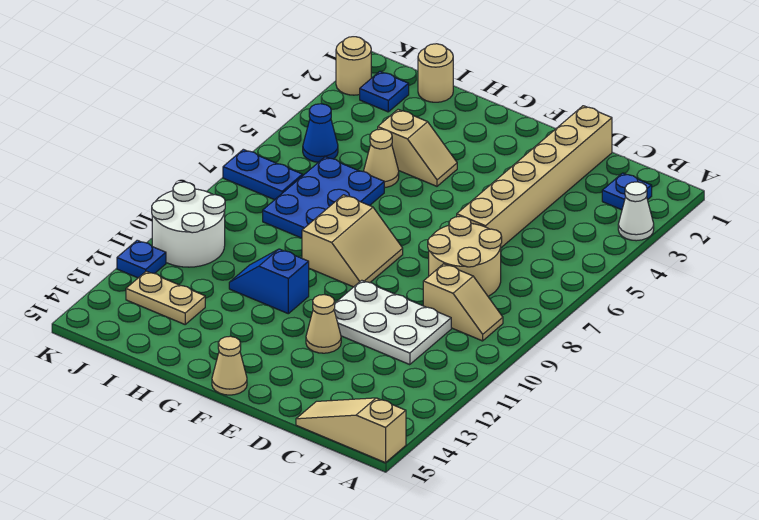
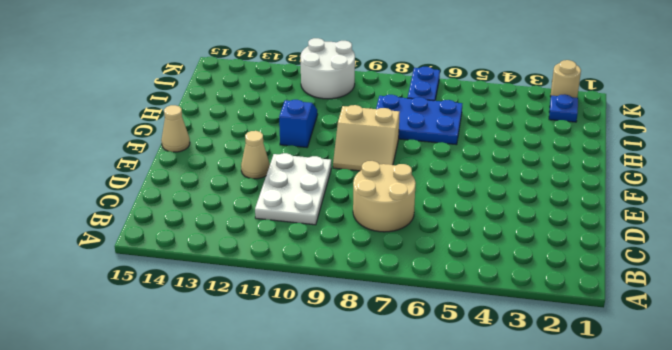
none -> white 1x1 cone [618,182,654,241]
none -> tan 1x3 slope [296,398,406,463]
none -> blue 1x1 plate [602,173,652,210]

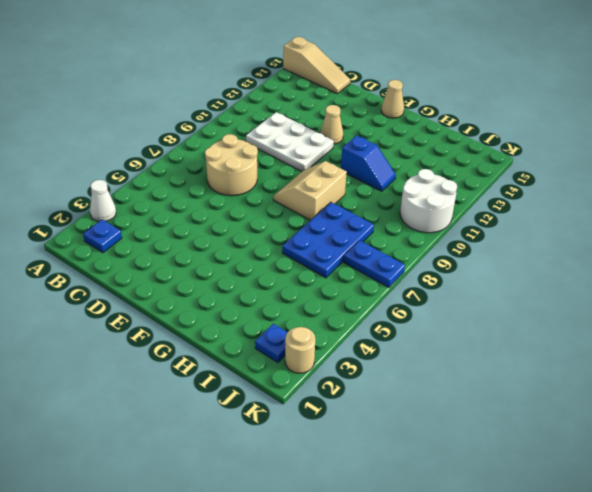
none -> tan 1x2 slope [423,264,503,341]
none -> tan 1x6 brick [457,106,612,248]
none -> tan 1x2 slope [378,109,457,186]

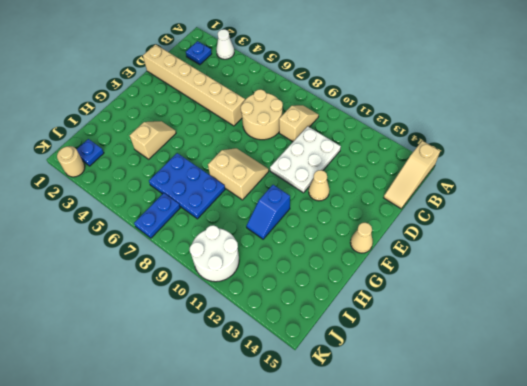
none -> tan 1x1 cone [364,129,399,188]
none -> tan 1x1 round brick [418,44,453,102]
none -> tan 1x2 plate [126,271,205,324]

